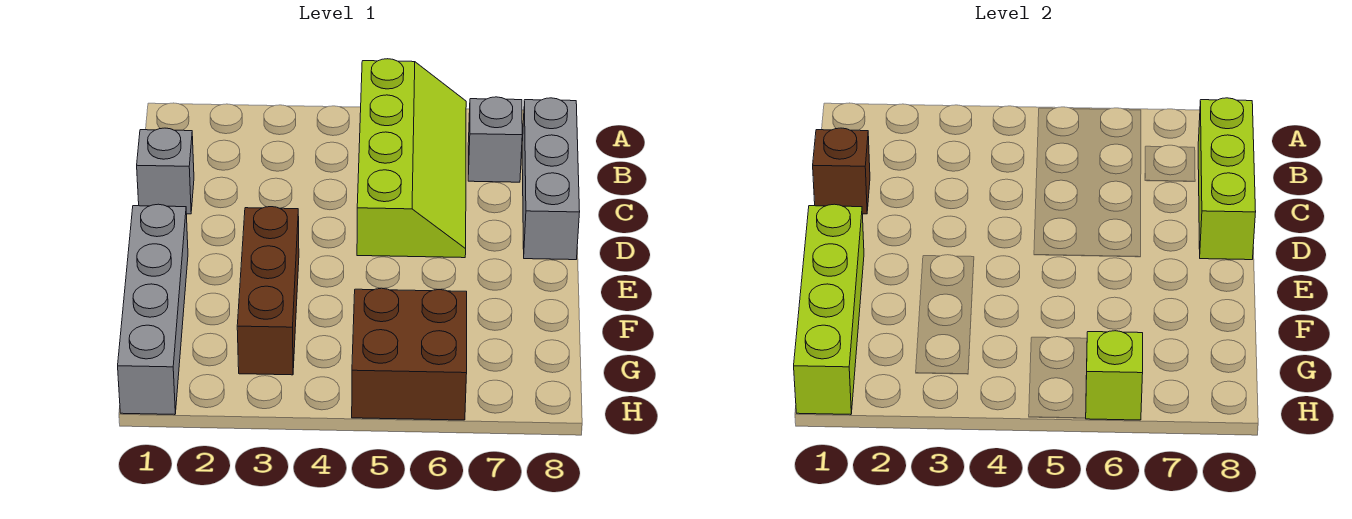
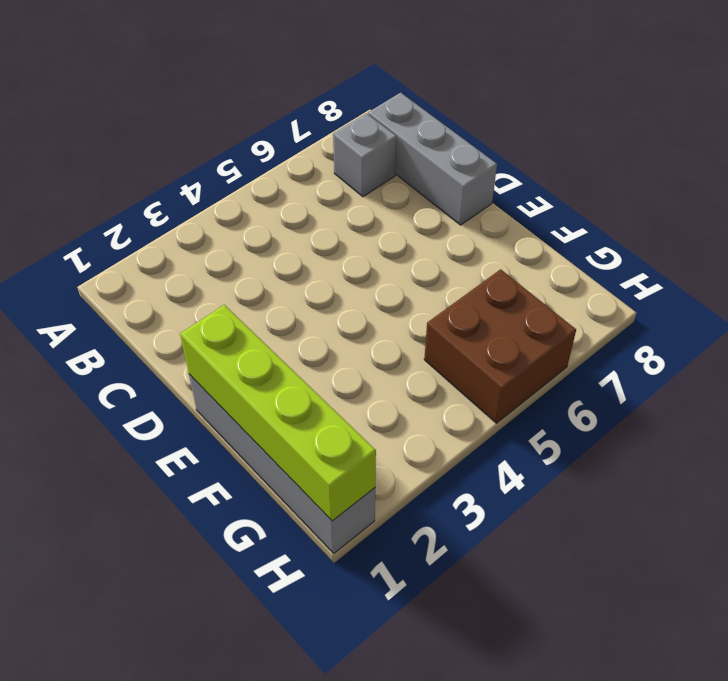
none -> lime 2x4 slope [357,59,466,258]
none -> grey 1x1 brick [137,128,194,214]

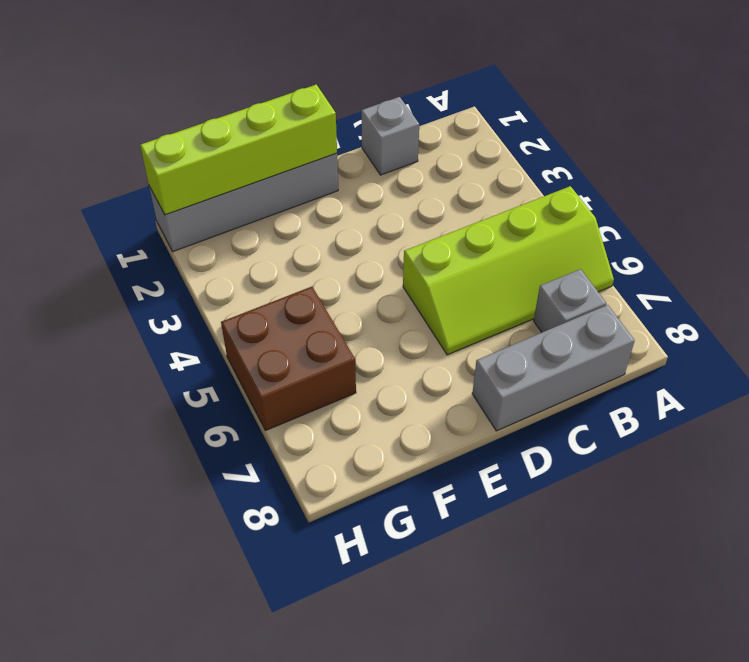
none -> brown 1x3 brick [237,207,299,375]
none -> lime 1x3 brick [1198,98,1256,260]

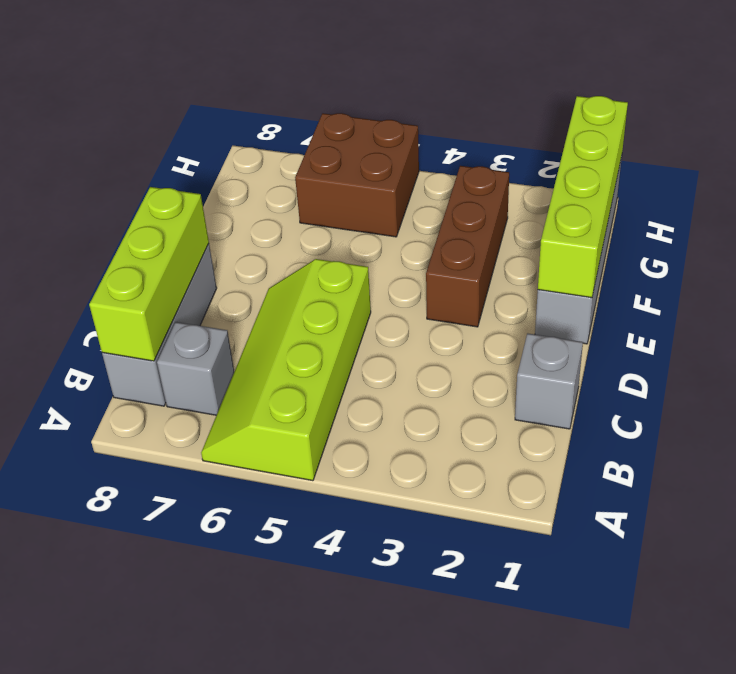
none -> brown 1x1 brick [813,128,870,214]
none -> lime 1x1 brick [1086,331,1143,420]

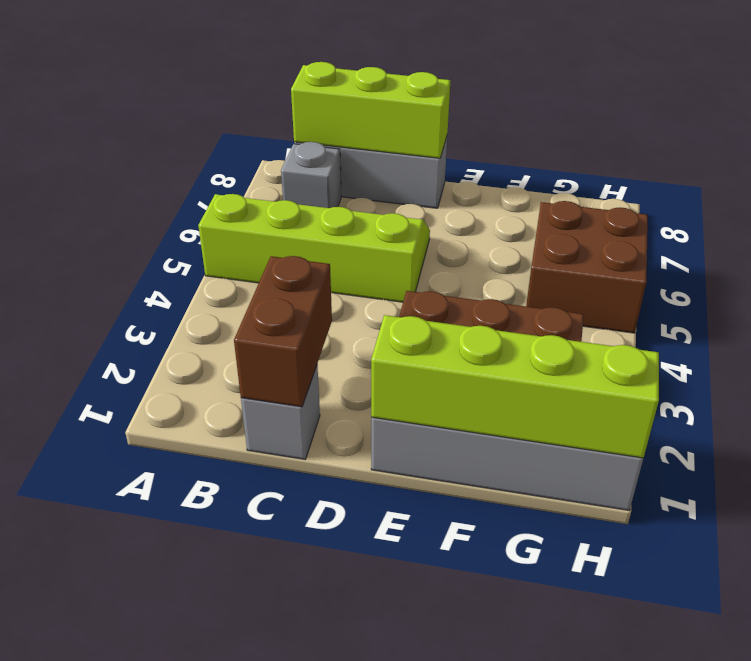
brown 1x2 brick [234,256,332,407] -> brown 1x1 brick [813,128,870,214]
none -> lime 1x1 brick [1086,331,1143,420]

